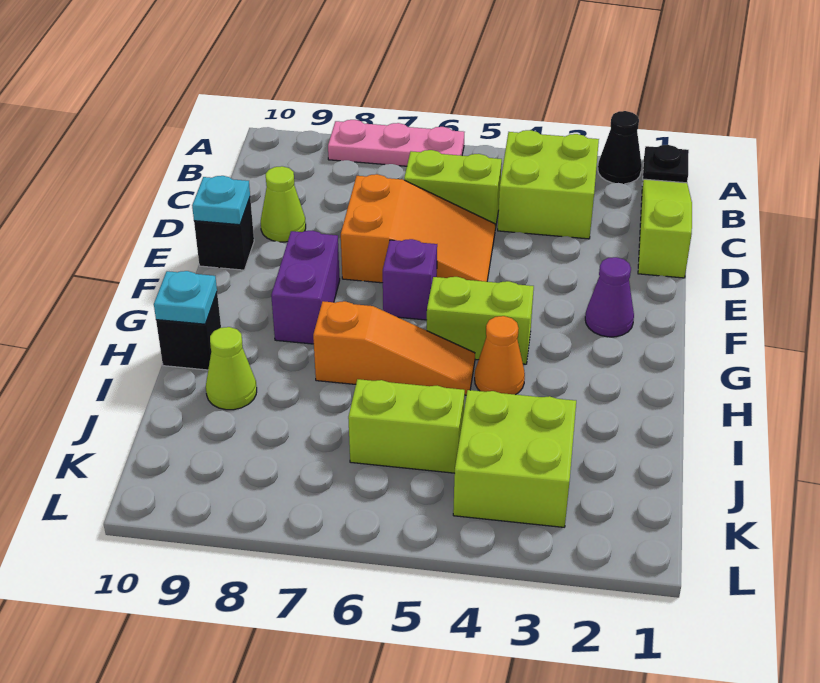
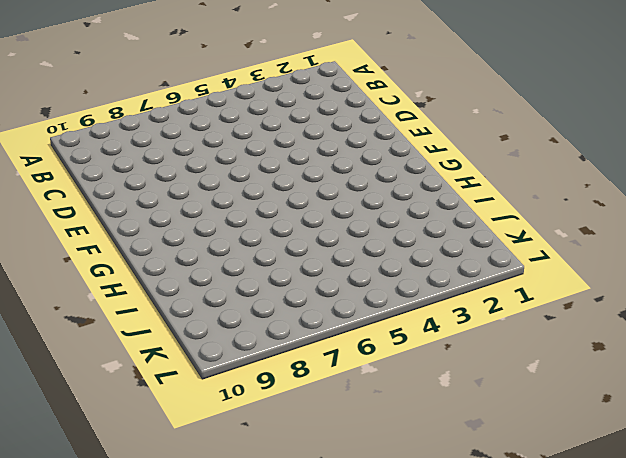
none -> black 1x1 plate [642,145,689,185]
none -> black 1x1 cone [598,111,642,184]
none -> pink 1x3 plate [328,120,464,166]

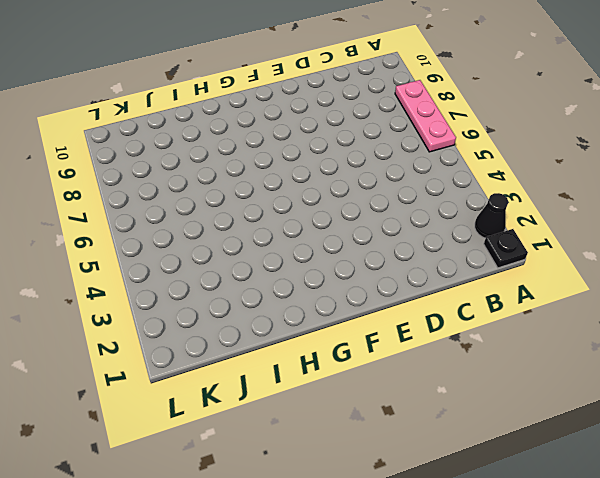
none -> lime 1x3 slope [638,179,692,278]
none -> lime 2x2 brick [498,130,599,239]
none -> lime 1x2 brick [404,150,502,229]

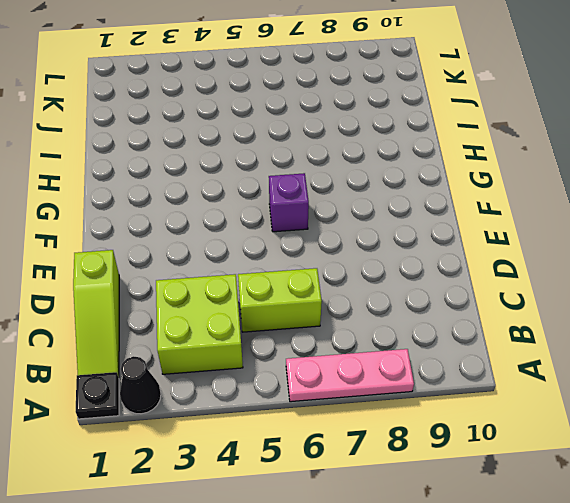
none -> orange 2x3 slope [341,174,495,283]
none -> lime 1x1 cone [261,166,306,242]
none -> black 1x1 brick [194,198,254,270]

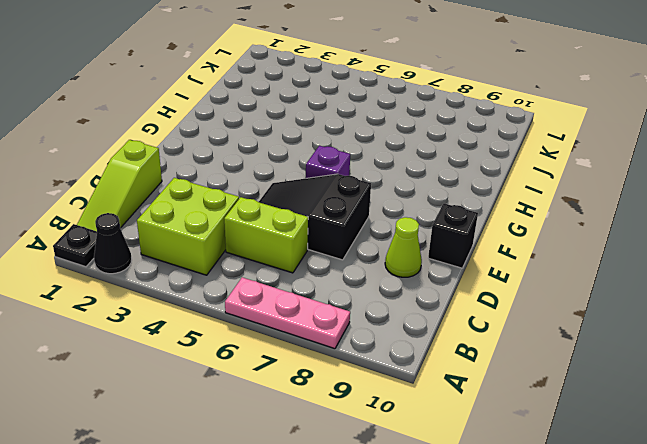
black 2x3 slope [259,174,371,260] -> orange 2x3 slope [341,174,495,283]
none -> purple 1x1 cone [585,257,634,337]
none -> purple 1x2 brick [271,231,340,344]
none -> lime 1x2 brick [427,277,534,364]

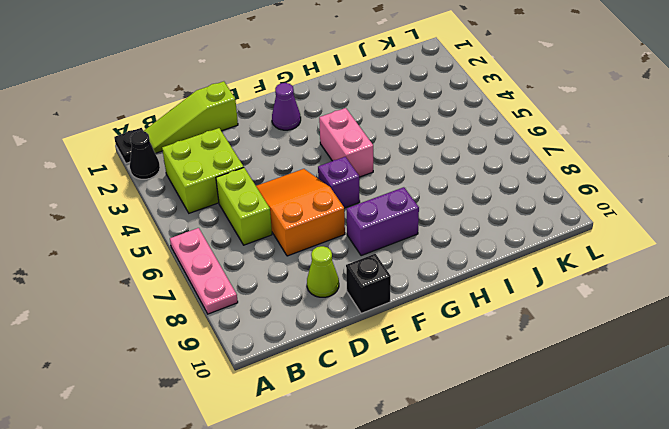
pink 1x2 brick [319,108,373,177] -> lime 1x2 brick [427,277,534,364]
none -> orange 1x1 cone [475,316,525,395]
none -> orange 1x3 slope [313,301,475,395]
none -> black 1x1 brick [156,293,221,370]

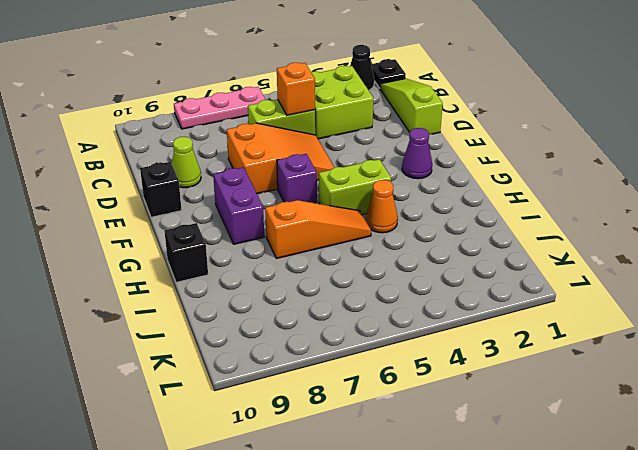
orange 1x1 brick [277,63,315,115] -> none
none -> lime 1x1 cone [206,327,257,410]
none -> lime 2x2 brick [453,390,576,527]
none -> lime 1x2 brick [348,379,465,473]

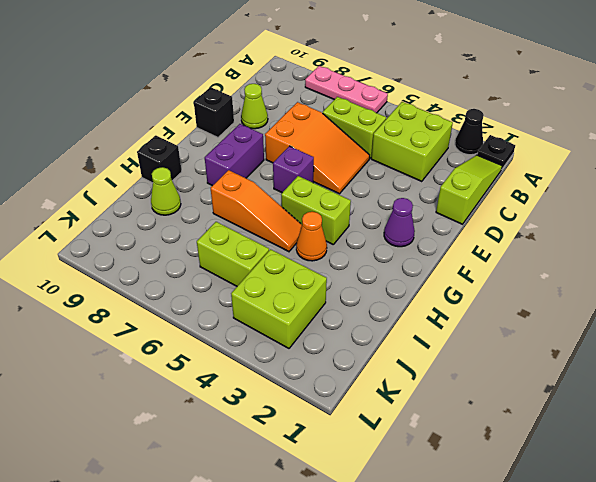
none -> cyan 1x1 plate [192,176,250,225]
none -> cyan 1x1 plate [154,271,217,324]

